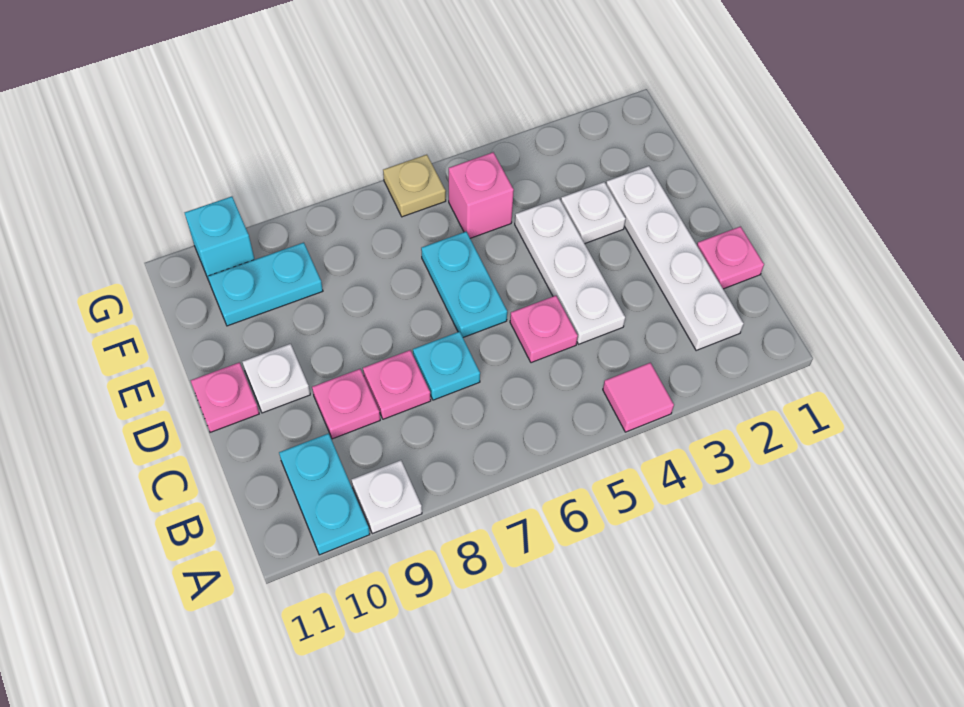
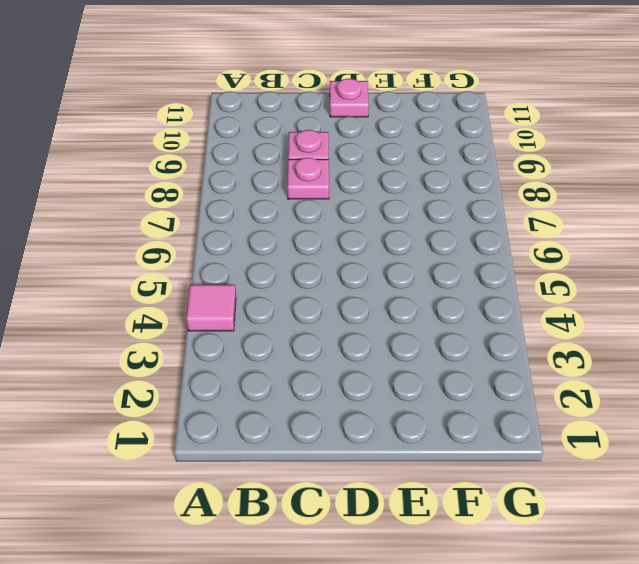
none -> white 1x1 plate [352,460,422,534]
none -> cyan 1x2 plate [279,433,370,555]
none -> white 1x4 plate [606,166,744,351]

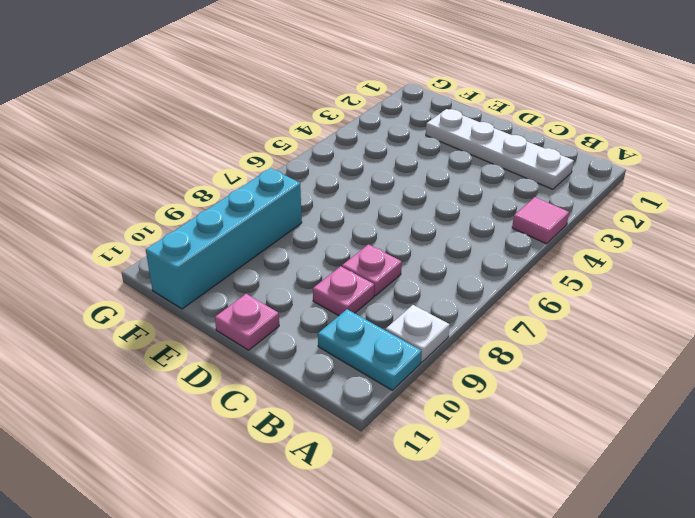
cyan 1x4 brick [146,168,302,309] -> cyan 1x2 plate [208,243,323,326]
none -> pink 1x1 plate [697,226,764,289]
none -> white 1x3 plate [515,198,625,344]
none -> pink 1x1 plate [510,296,578,363]

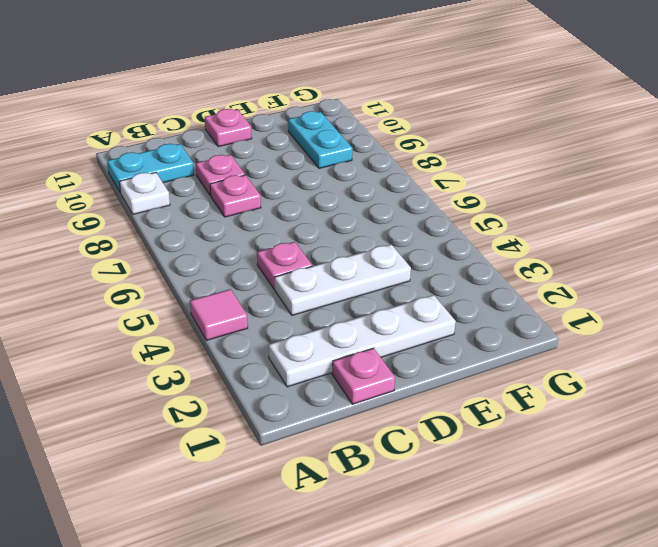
none -> cyan 1x1 plate [413,332,480,400]
none -> cyan 1x2 plate [421,232,507,337]
none -> white 1x1 plate [242,344,310,413]

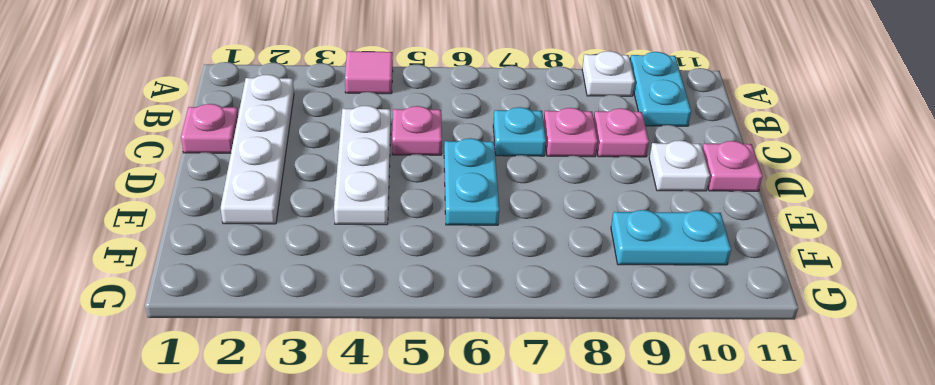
none -> white 1x1 plate [561,182,626,244]
none -> pink 1x1 brick [449,152,514,238]
none -> tan 1x1 plate [383,155,446,217]

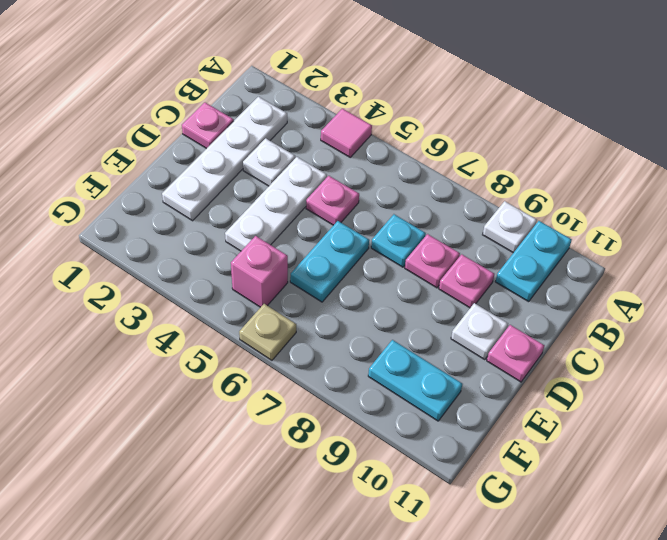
white 1x1 plate [243,138,295,186] -> white 1x1 plate moved to [561,182,626,244]
none -> cyan 1x1 brick [185,196,255,281]

